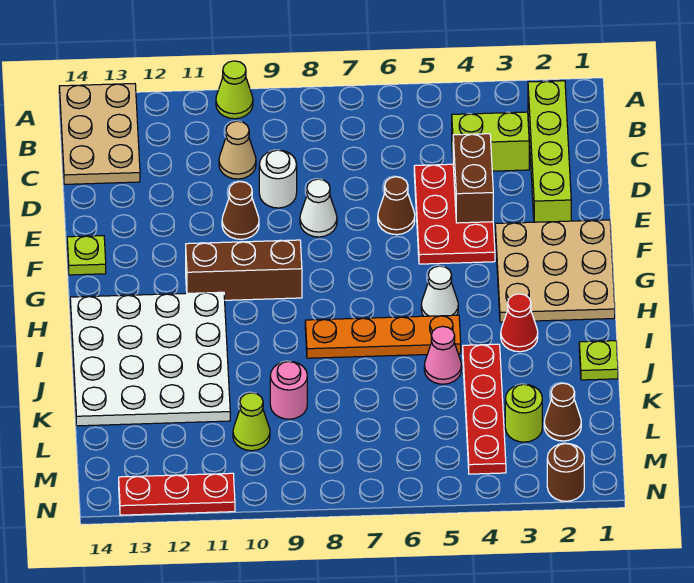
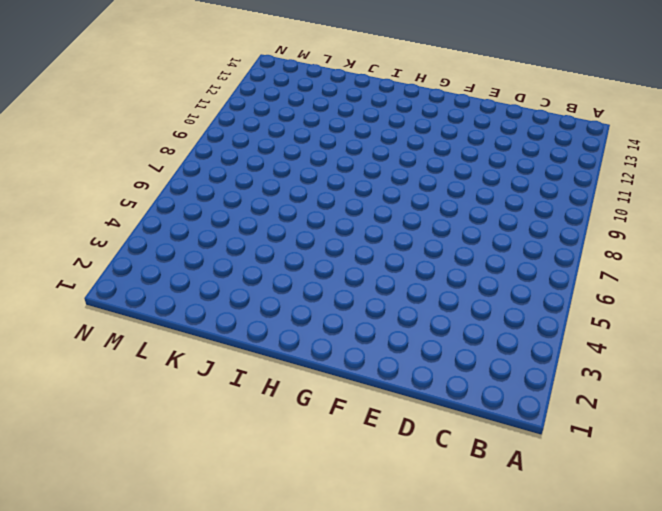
none -> lime 1x1 cone [216,61,253,119]
none -> tan 2x3 plate [59,84,140,184]
none -> lime 1x4 brick [528,81,571,222]

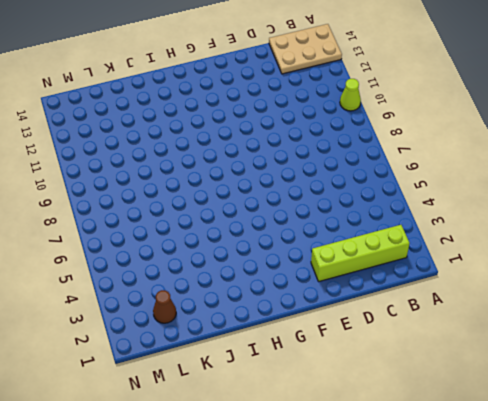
none -> lime 1x2 brick [452,112,529,171]
none -> tan 1x1 cone [219,121,256,179]
none -> red 2x3 plate [414,164,495,264]

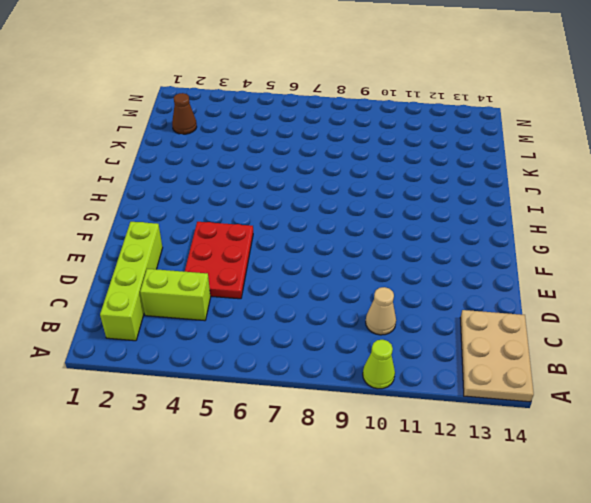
none -> white 1x1 round brick [259,150,297,208]
none -> brown 1x1 cone [378,177,415,235]
none -> white 1x1 cone [300,179,337,237]

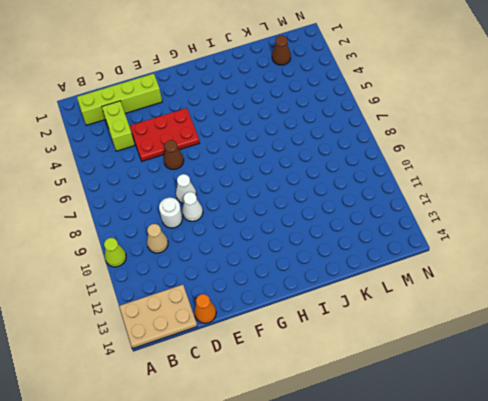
orange 1x1 cone [194,294,216,323] -> none
white 1x1 cone [182,192,203,221] -> white 1x1 cone moved to [421,266,458,316]
none -> brown 1x1 cone [222,182,259,239]
none -> tan 3x3 plate [495,220,615,322]
none -> lime 1x1 plate [67,236,106,275]

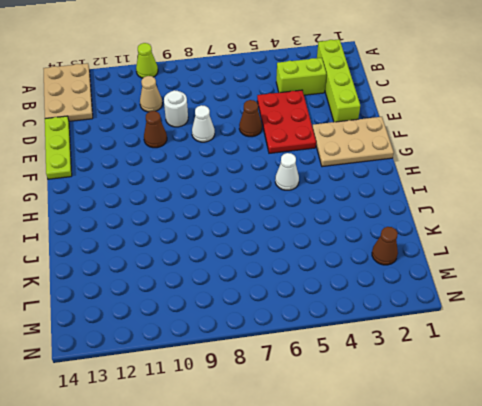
lime 1x3 plate [45,116,72,179] -> lime 1x1 plate [67,236,106,275]
tan 2x3 plate [312,117,394,167] -> tan 3x3 plate [495,220,615,322]
none -> brown 1x3 brick [186,240,302,300]
none -> white 4x4 plate [70,292,230,426]
none -> red 1x1 cone [501,294,538,352]

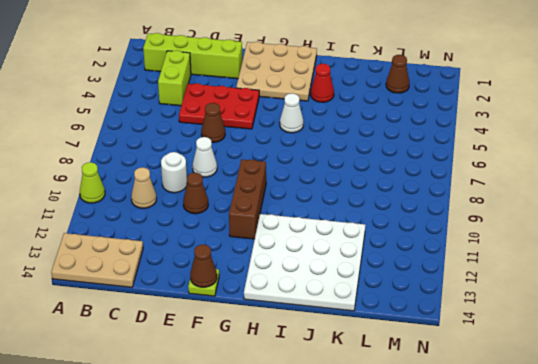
brown 1x1 cone [190,245,217,287] -> none
none -> orange 1x4 plate [305,315,461,358]
none -> lime 1x1 plate [579,341,618,380]
none -> red 1x4 plate [463,344,506,474]

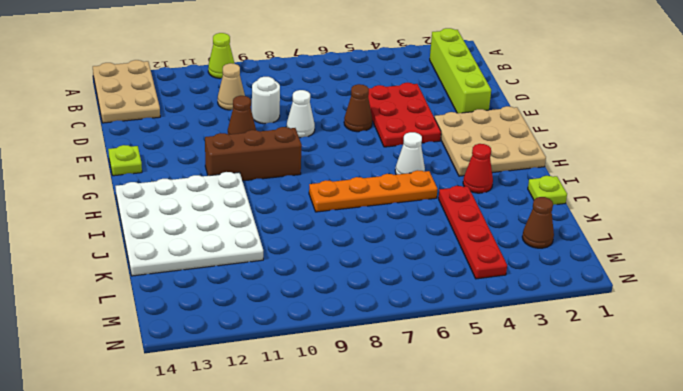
none -> lime 1x2 brick [452,112,529,171]
none -> pink 1x1 cone [424,326,462,384]
none -> pink 1x1 round brick [270,361,307,419]

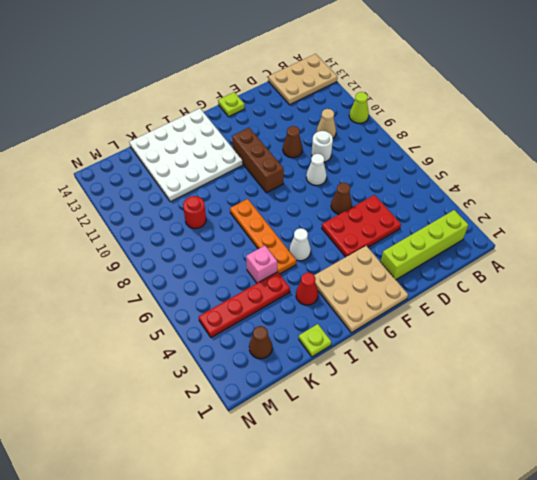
pink 1x1 brick [246,246,277,283] -> pink 1x1 cone [424,326,462,384]
red 1x1 round brick [183,196,206,229] -> pink 1x1 round brick [270,361,307,419]
none -> lime 1x2 brick [452,112,529,171]
none -> lime 1x1 round brick [505,384,542,442]
none -> lime 1x1 cone [233,393,270,451]

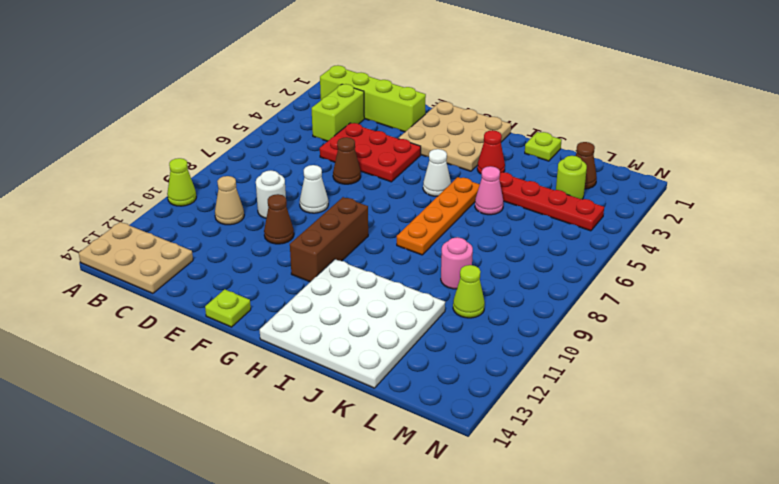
none -> brown 1x1 round brick [547,443,584,501]
none -> red 1x3 plate [119,473,235,515]
none -> brown 1x2 brick [453,134,493,223]

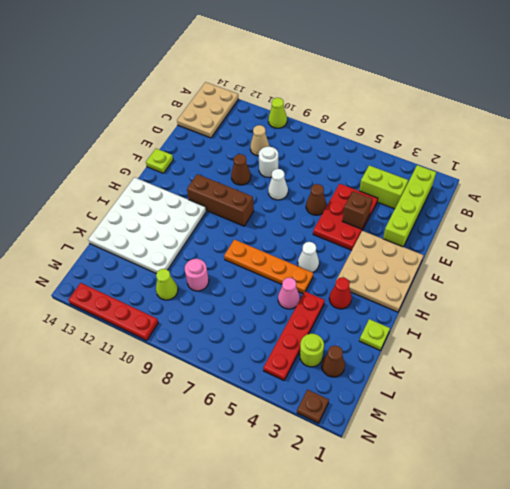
brown 1x1 brick [343,191,372,229] -> brown 1x2 brick [453,134,493,223]
brown 1x1 plate [297,390,329,423] -> brown 1x1 round brick [547,443,584,501]
red 1x4 plate [68,283,158,340] -> red 1x3 plate [119,473,235,515]

